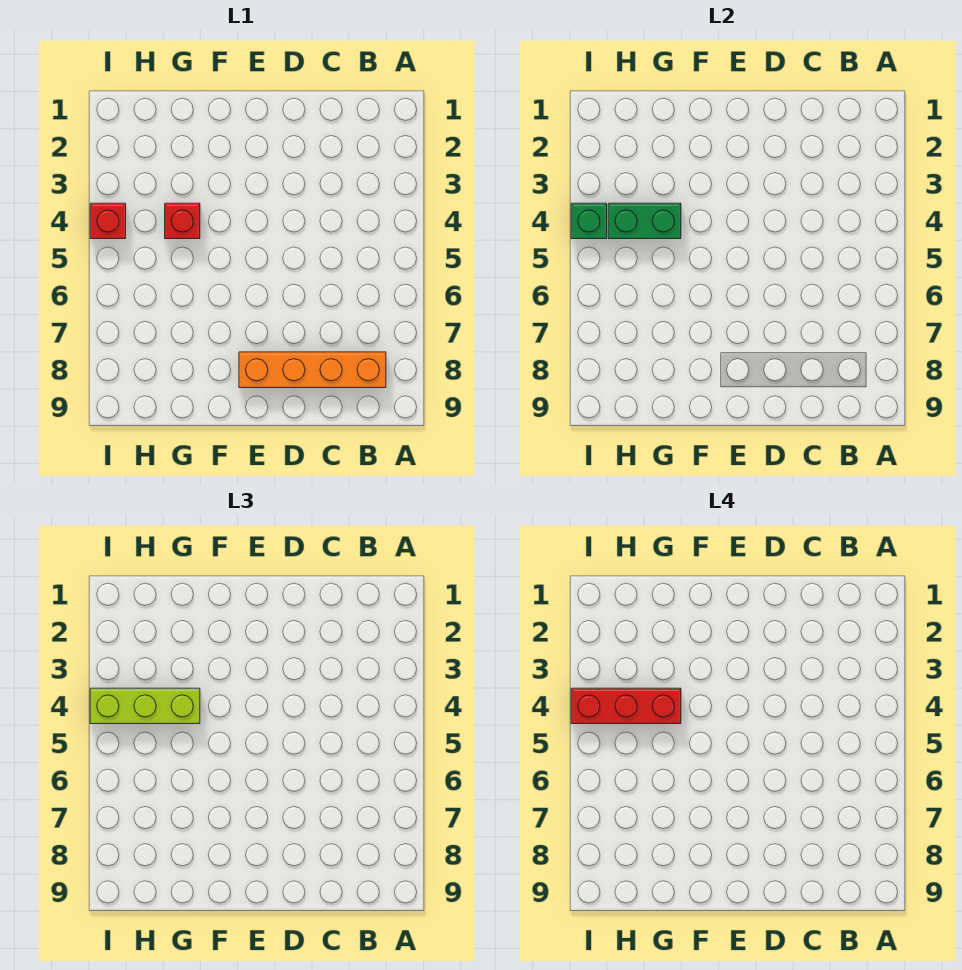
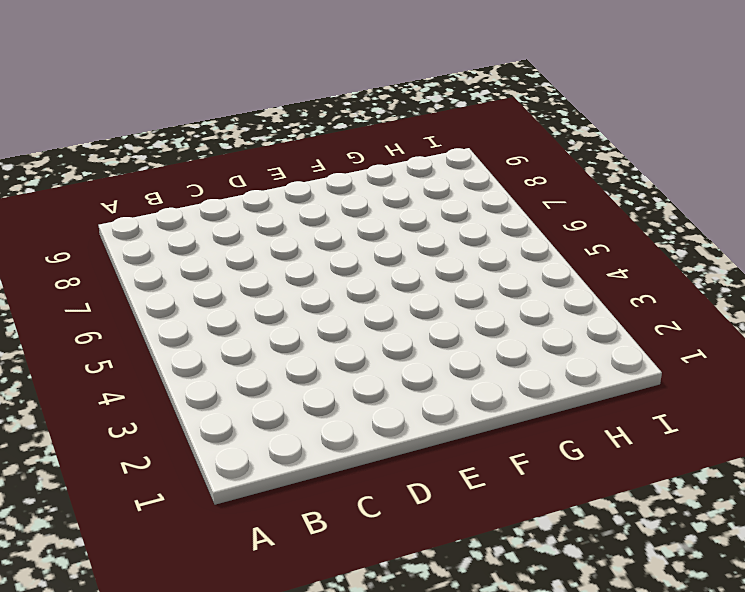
none -> orange 1x4 brick [239,352,386,388]
none -> red 1x1 brick [165,203,200,239]

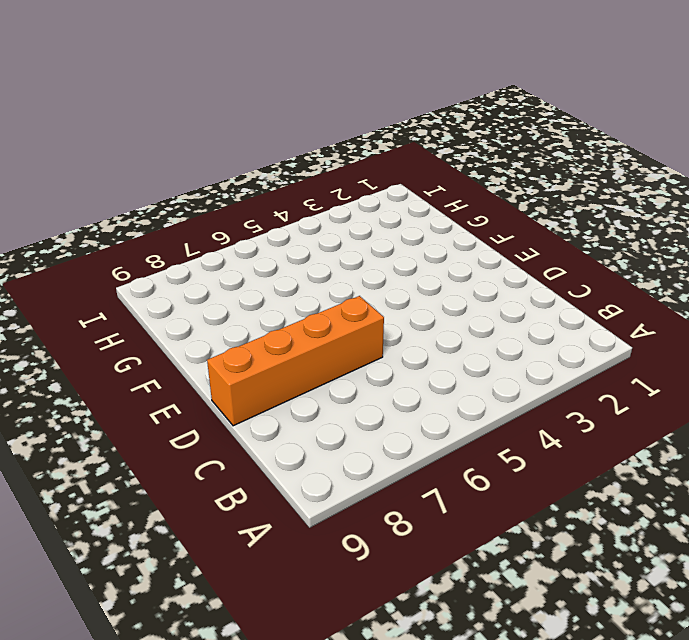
orange 1x4 brick [207,296,384,426] -> orange 1x4 brick turned to [239,352,386,388]
none -> red 1x1 brick [165,203,200,239]
none -> red 1x1 brick [90,203,126,239]

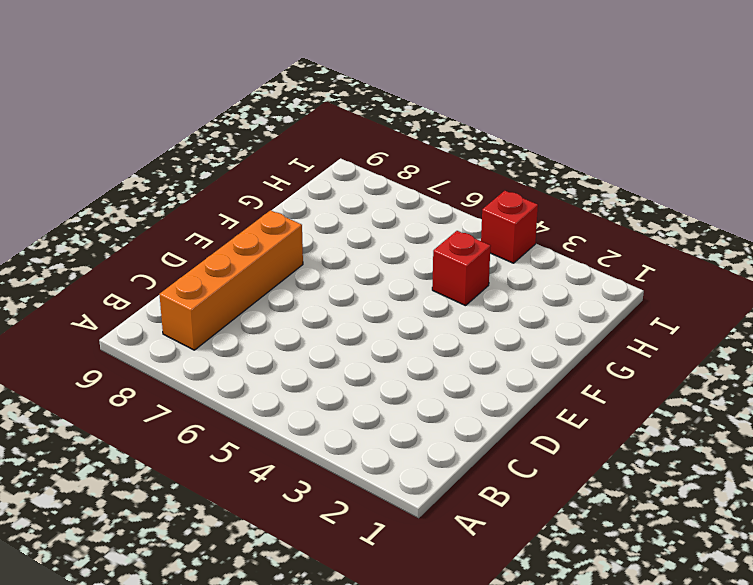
none -> green 1x2 brick [608,203,681,239]
none -> green 1x1 brick [571,203,607,239]

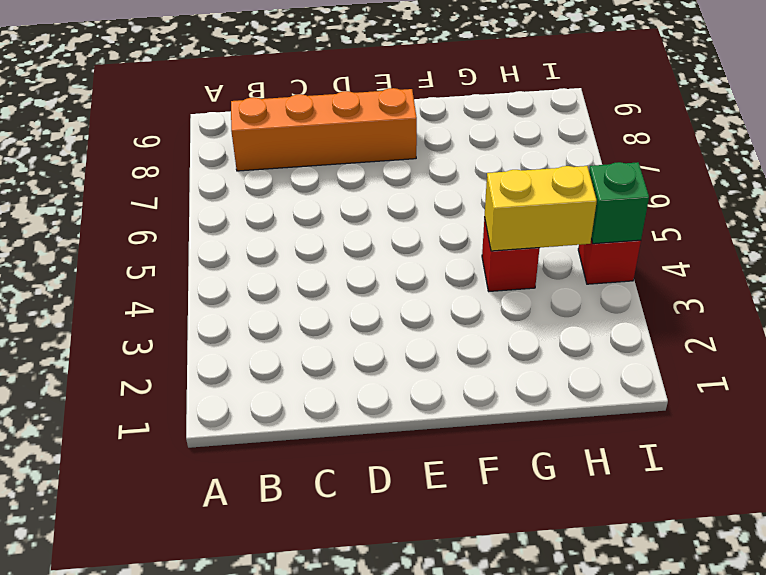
yellow 1x2 brick [485,166,597,251] -> green 1x2 brick [608,203,681,239]
none -> lime 1x3 brick [90,688,200,724]
none -> red 1x3 brick [571,688,681,724]

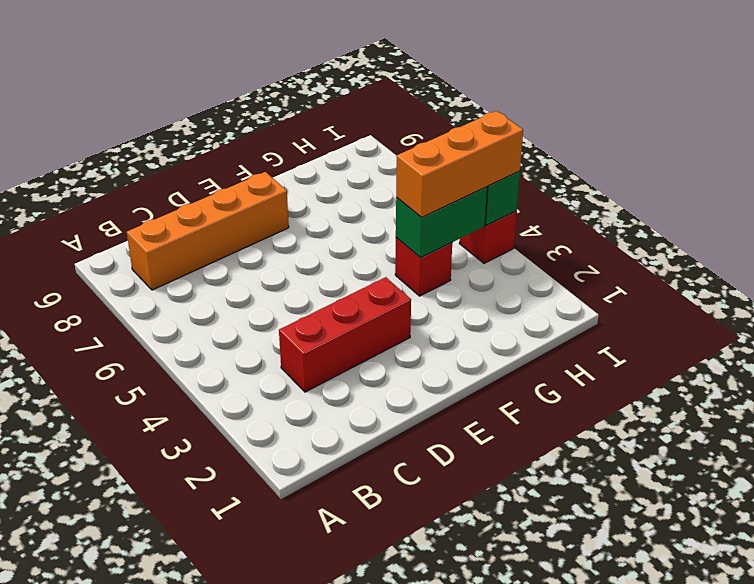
red 1x3 brick [279,277,411,392] -> red 1x3 brick moved to [571,688,681,724]
orange 1x3 brick [396,111,523,217] -> lime 1x3 brick [90,688,200,724]

